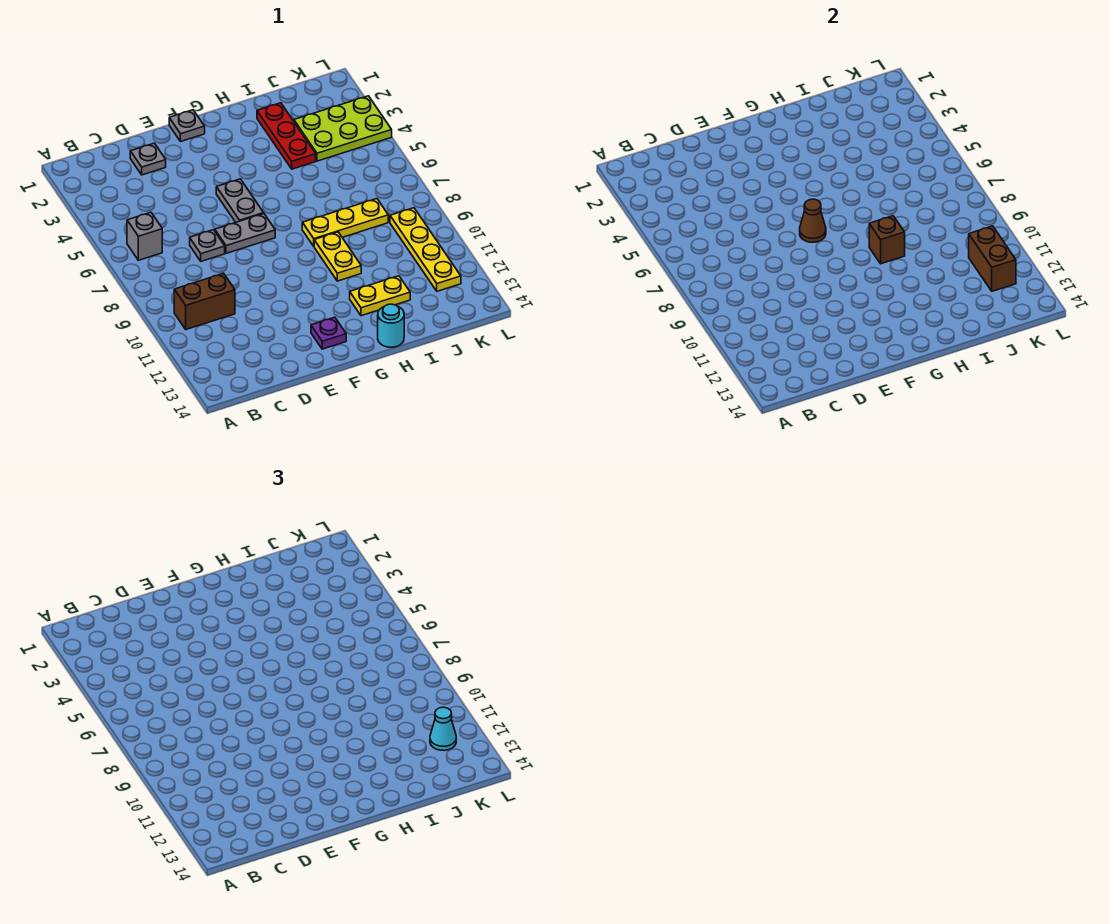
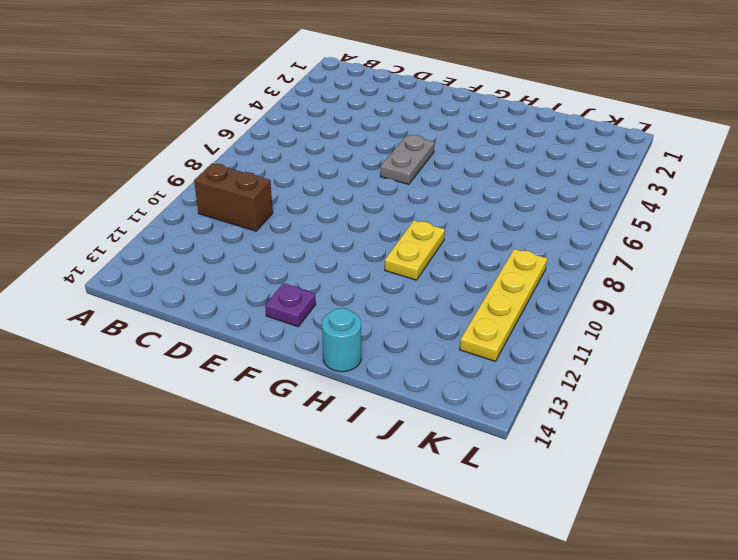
none -> grey 1x1 brick [127,212,162,260]
none -> grey 1x1 plate [130,143,166,175]
none -> grey 1x1 plate [190,230,225,261]

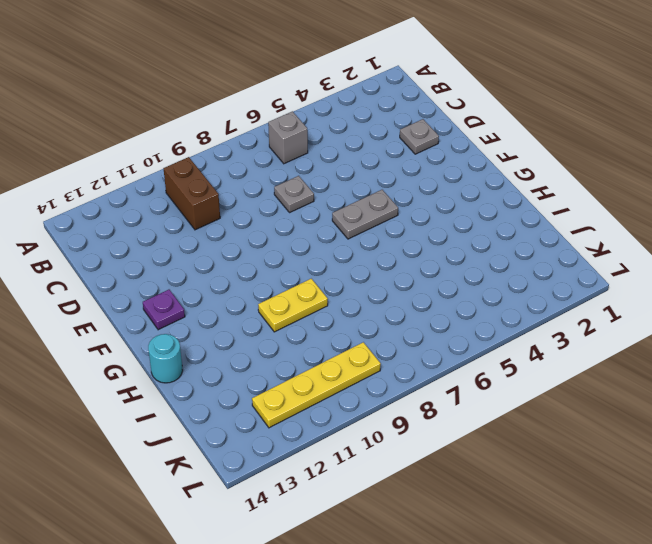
none -> grey 1x2 plate [215,214,275,253]
none -> grey 1x1 plate [169,110,205,142]
none -> yellow 1x3 plate [302,199,388,246]

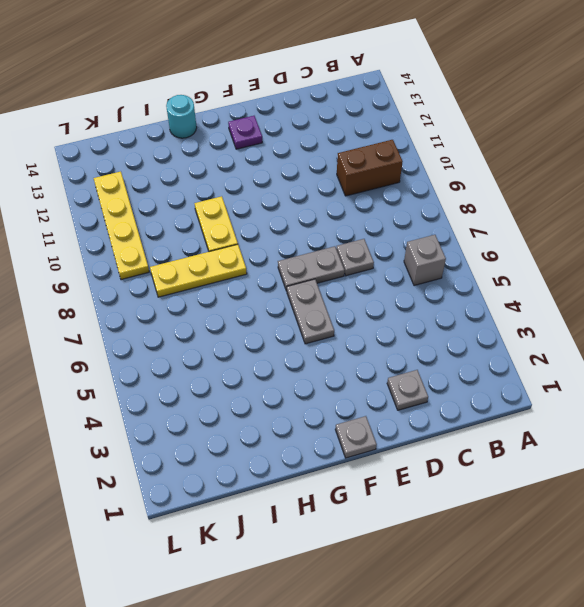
none -> yellow 1x2 plate [350,276,410,316]
none -> red 1x3 plate [257,103,316,169]
none -> lime 2x3 plate [294,96,392,161]

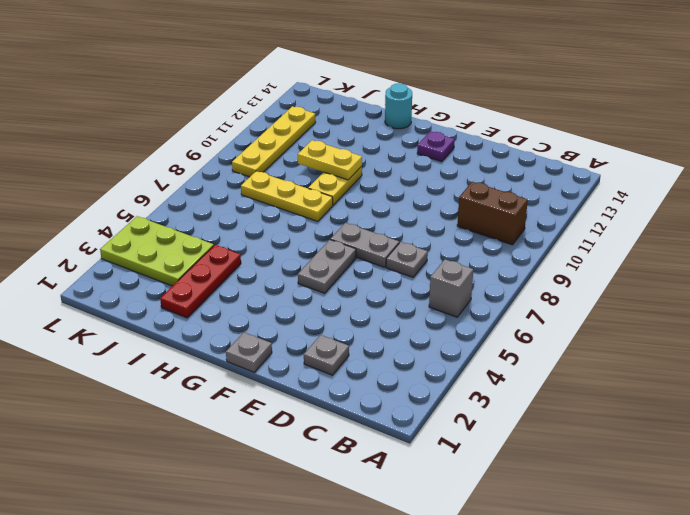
yellow 1x2 plate [298,140,362,180] -> yellow 1x2 plate moved to [350,276,410,316]
none -> brown 1x1 cone [800,199,826,242]
none -> brown 1x1 brick [869,216,905,264]
none -> brown 1x2 brick [969,226,1016,291]

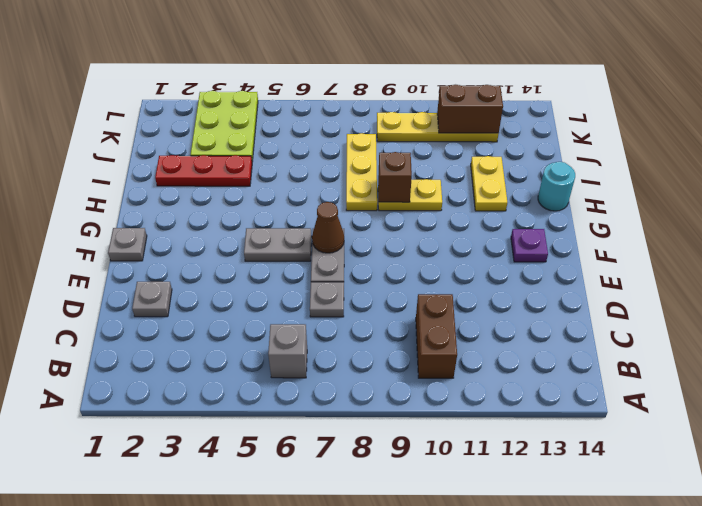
none -> cyan 1x1 cone [430,707,456,751]

